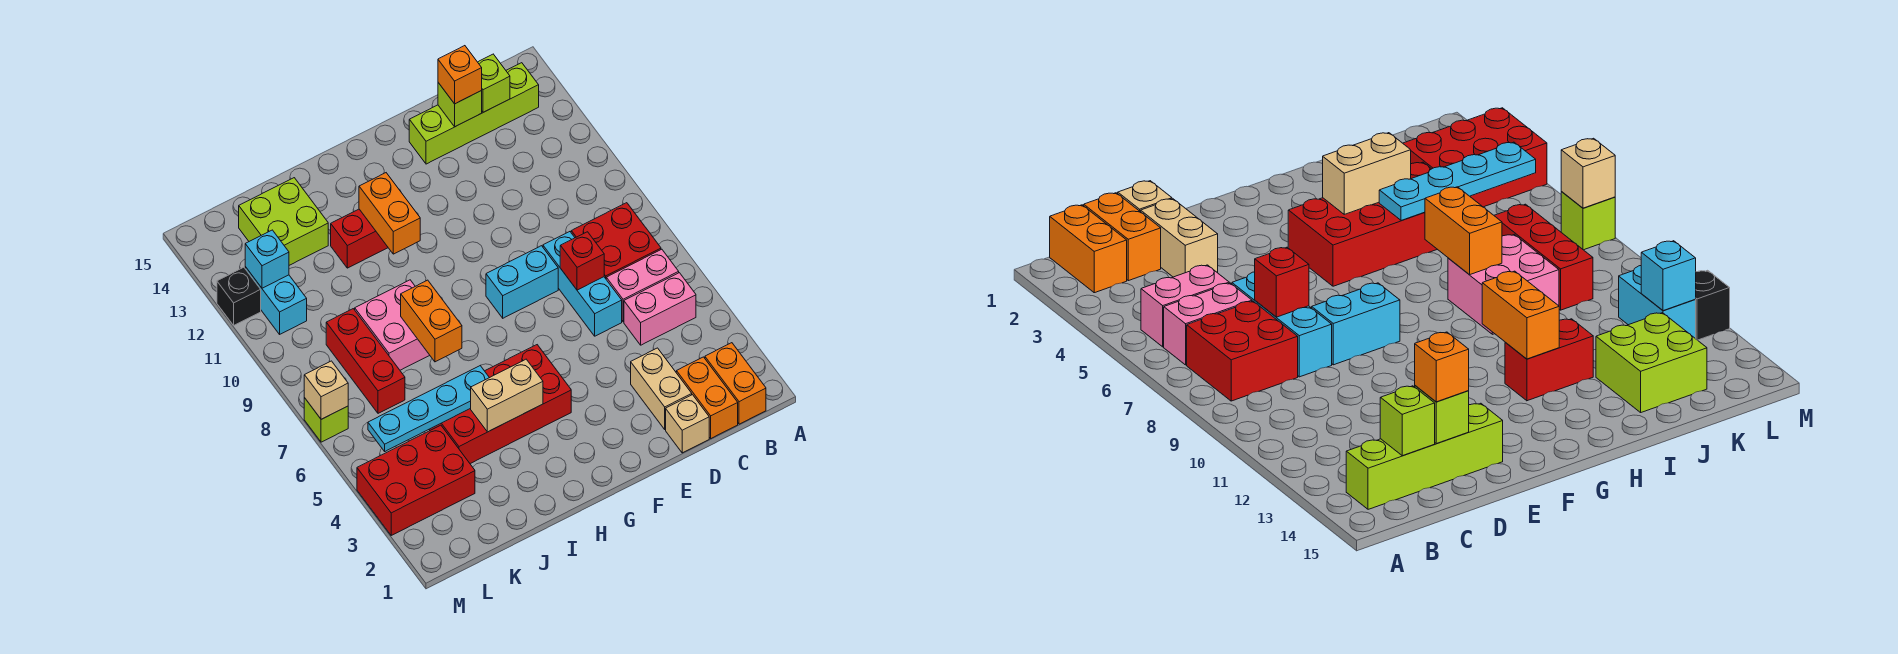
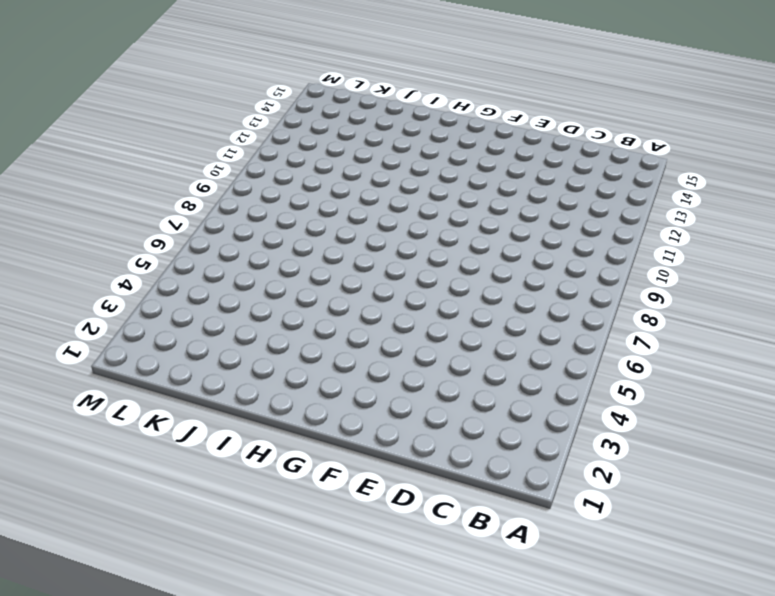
none -> orange 1x2 brick [705,343,766,424]
none -> pink 1x2 brick [624,273,696,345]
none -> pink 1x2 brick [606,249,679,322]

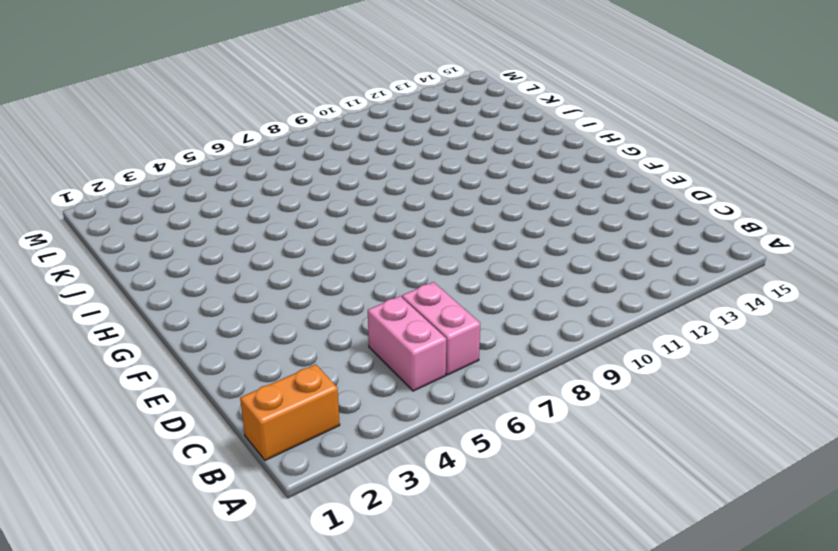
none -> red 2x2 brick [571,203,661,278]
none -> lime 1x4 brick [409,63,539,164]
none -> orange 1x2 brick [676,357,738,438]

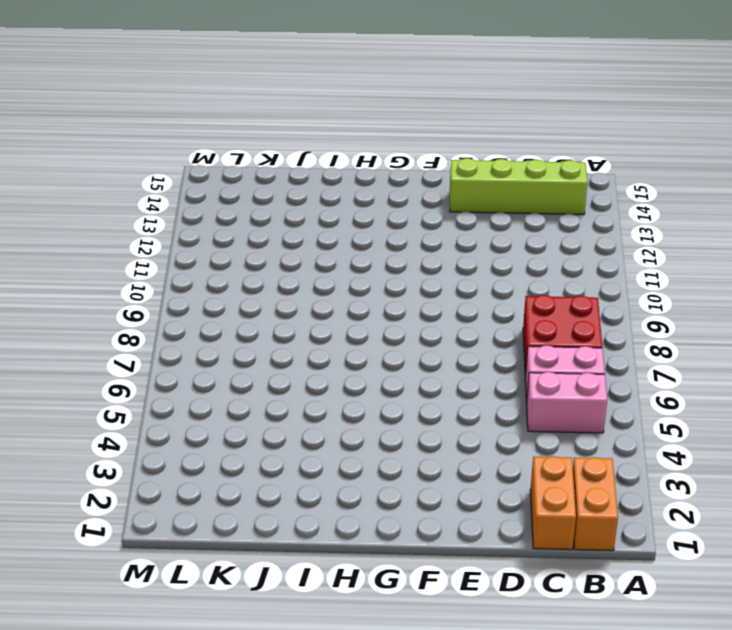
none -> tan 1x1 brick [666,395,709,453]
none -> tan 1x2 brick [631,348,692,429]
none -> cyan 1x3 brick [543,232,622,336]

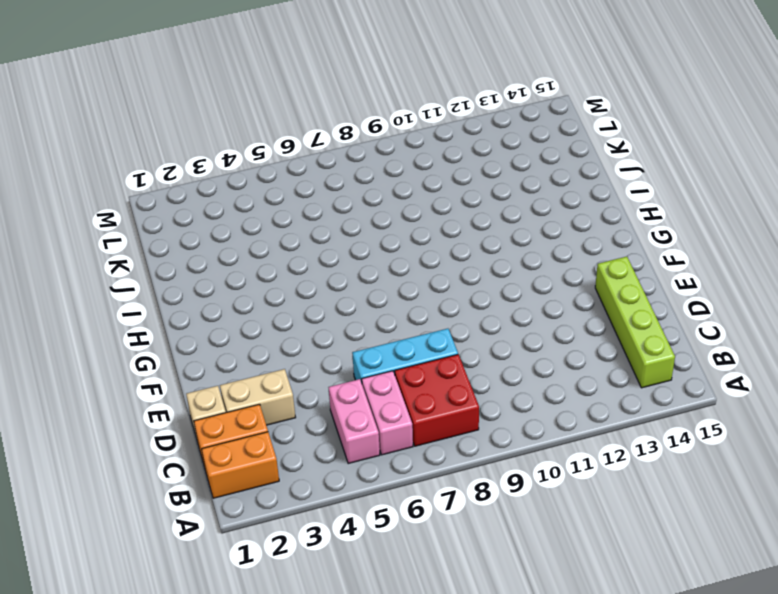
none -> cyan 1x2 brick [486,246,558,318]
none -> red 2x4 brick [429,345,571,464]
none -> red 1x2 brick [331,209,388,268]

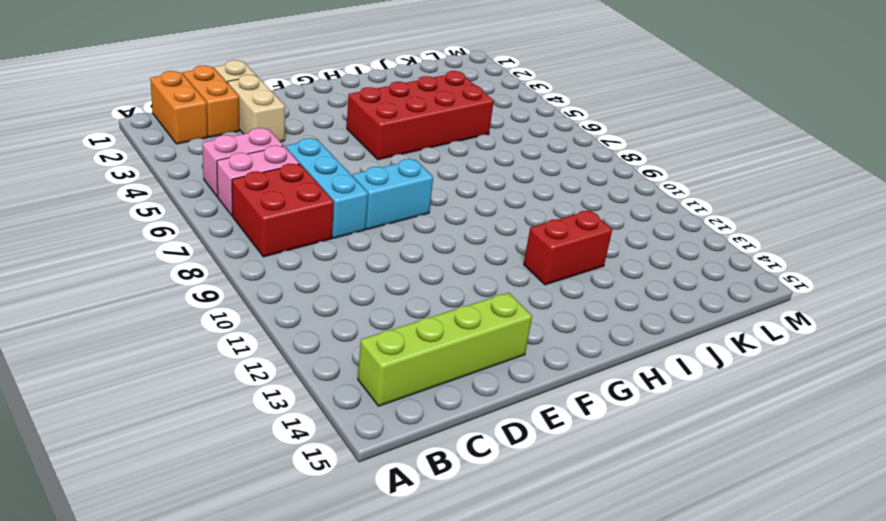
none -> pink 2x2 brick [355,280,430,370]
none -> lime 2x2 brick [239,178,328,265]
none -> red 2x3 brick [357,425,475,535]

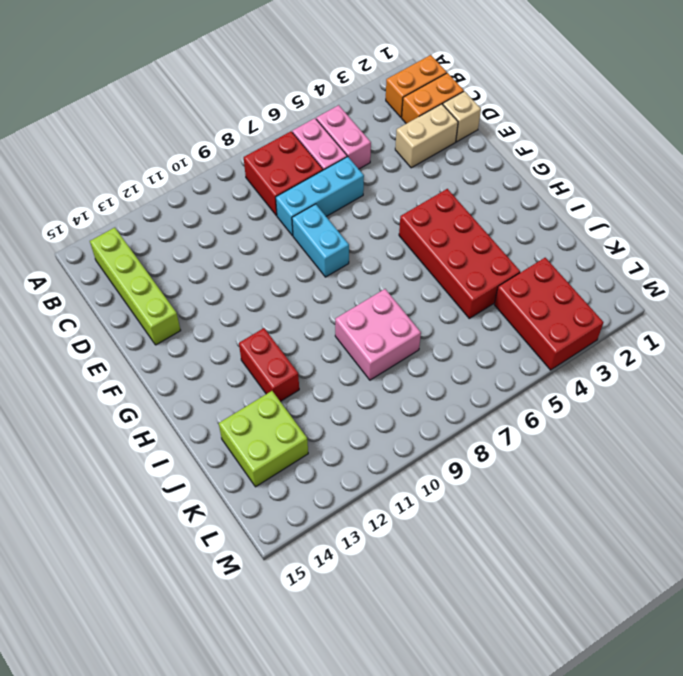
none -> red 1x3 brick [326,309,405,413]
none -> cyan 1x2 brick [245,267,307,334]
none -> lime 1x1 brick [304,398,348,442]

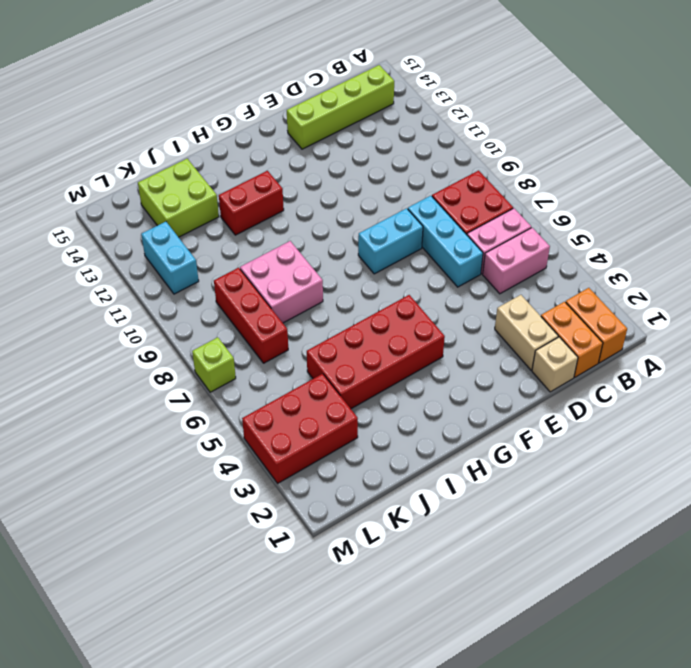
none -> black 1x1 brick [217,267,261,325]
none -> lime 1x1 brick [478,54,510,112]
none -> red 1x1 brick [560,232,604,290]

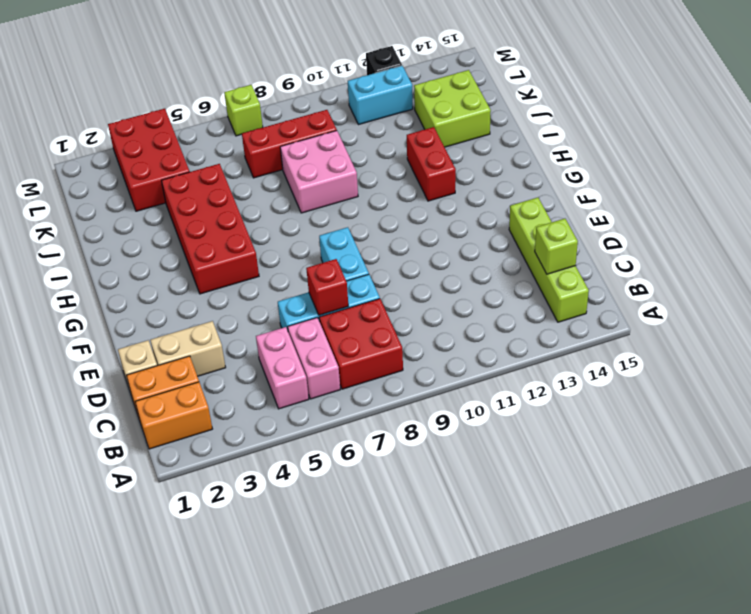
none -> lime 1x1 brick [438,83,482,127]
none -> tan 1x2 brick [471,359,543,432]
none -> orange 1x2 brick [359,173,420,254]

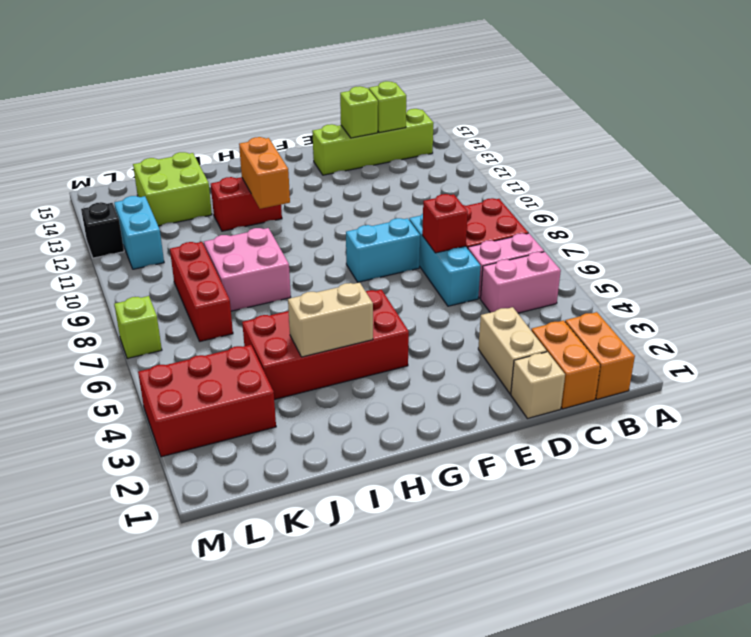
none -> cyan 1x4 plate [368,366,489,451]
none -> orange 1x2 brick [401,280,462,362]
none -> cyan 1x1 brick [245,230,289,288]

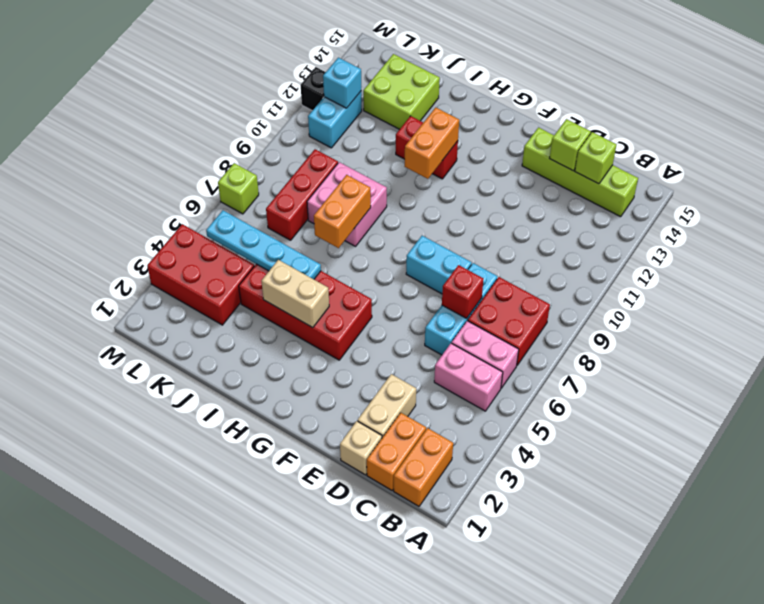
none -> tan 1x1 brick [304,361,348,419]
none -> orange 1x1 brick [438,46,482,104]

